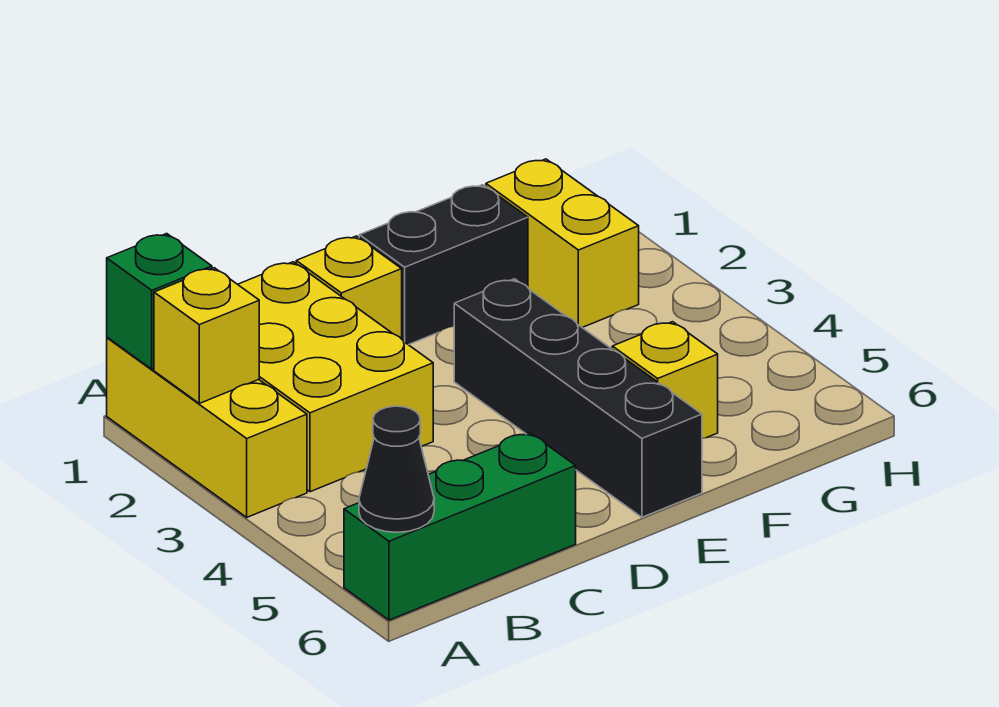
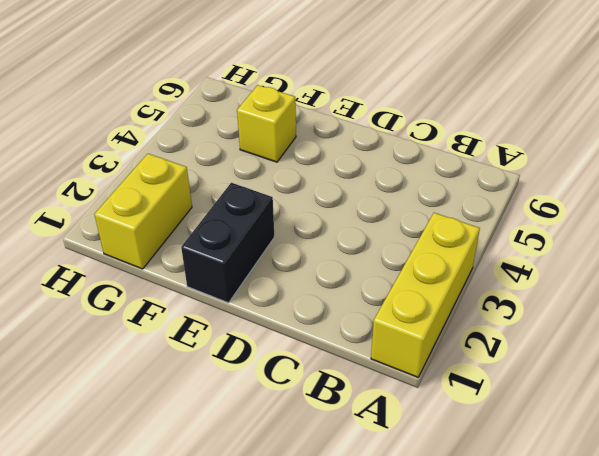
black 1x2 brick [181,183,274,303] -> black 1x2 brick turned to [359,185,528,345]
none -> green 1x3 brick [344,433,576,620]
none -> yellow 2x3 brick [238,262,433,492]

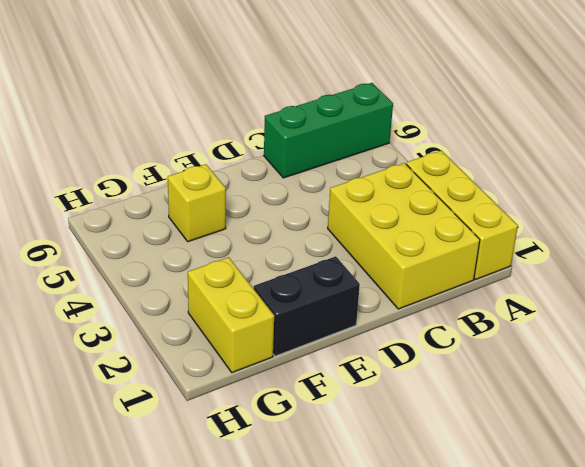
none -> yellow 1x1 brick [296,236,402,339]
none -> black 1x4 brick [454,279,702,517]

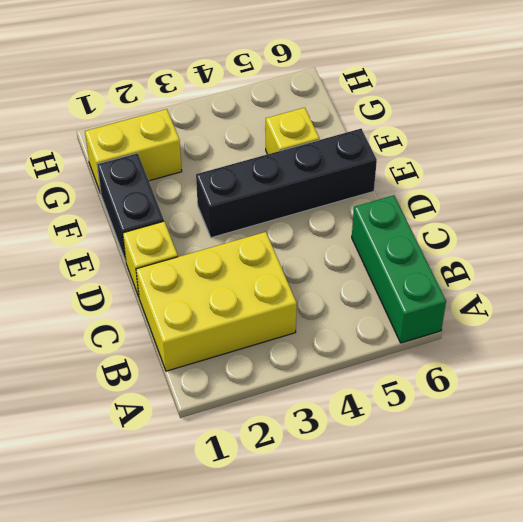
none -> yellow 1x3 brick [107,337,307,517]
none -> green 1x1 brick [107,234,212,369]

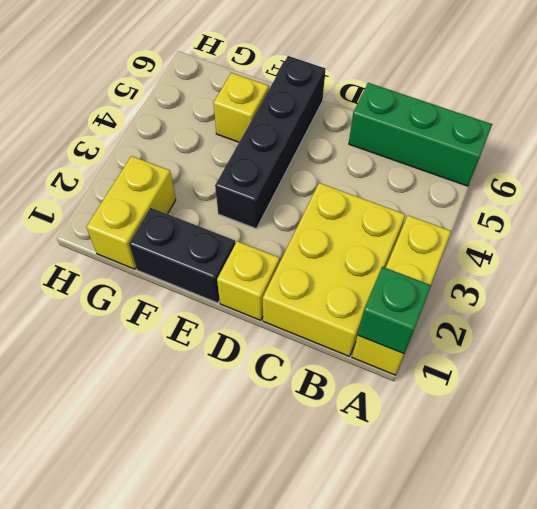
none -> yellow 1x1 brick [154,268,259,403]
none -> black 1x1 cone [359,406,434,532]

